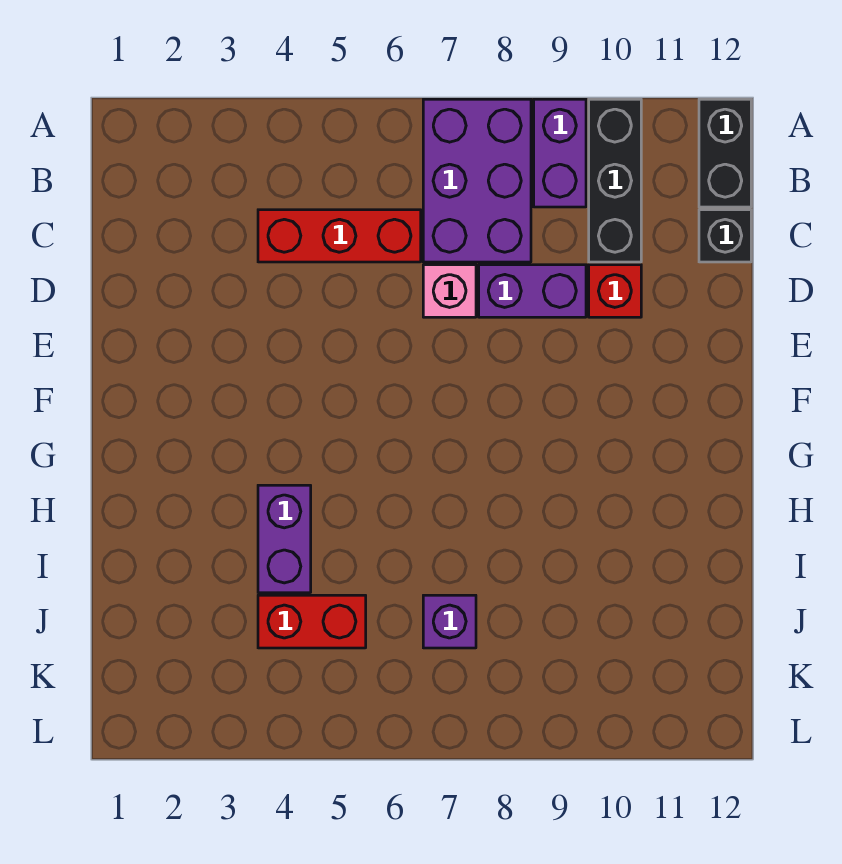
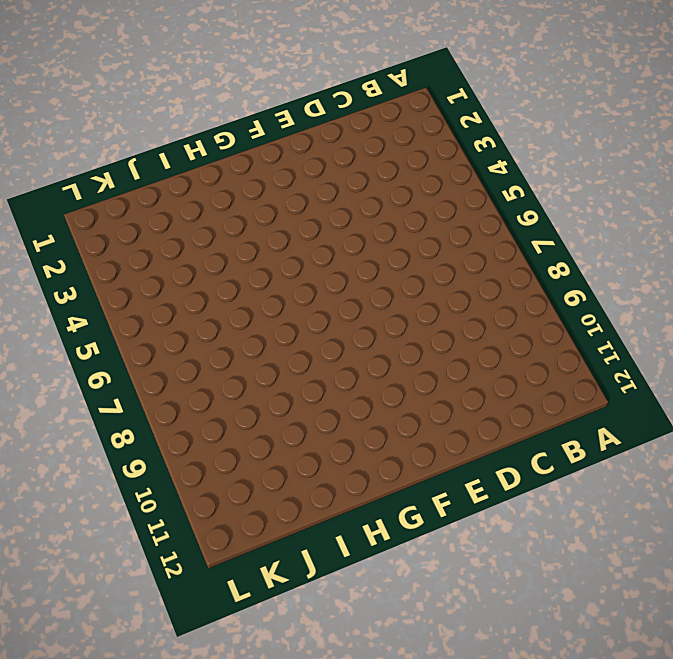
none -> purple 2x3 brick [423,99,531,262]
none -> purple 1x2 brick [534,99,586,207]
none -> black 1x3 brick [589,99,641,262]

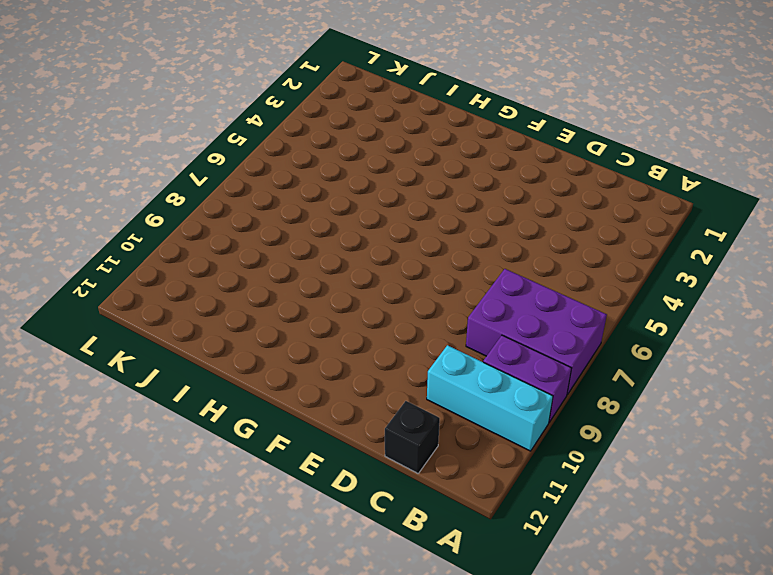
cyan 1x3 brick [427,345,553,451] -> black 1x3 brick [589,99,641,262]
none -> black 1x2 brick [699,99,751,207]
none -> red 1x3 brick [258,210,421,262]
none -> pink 1x1 brick [423,265,476,317]

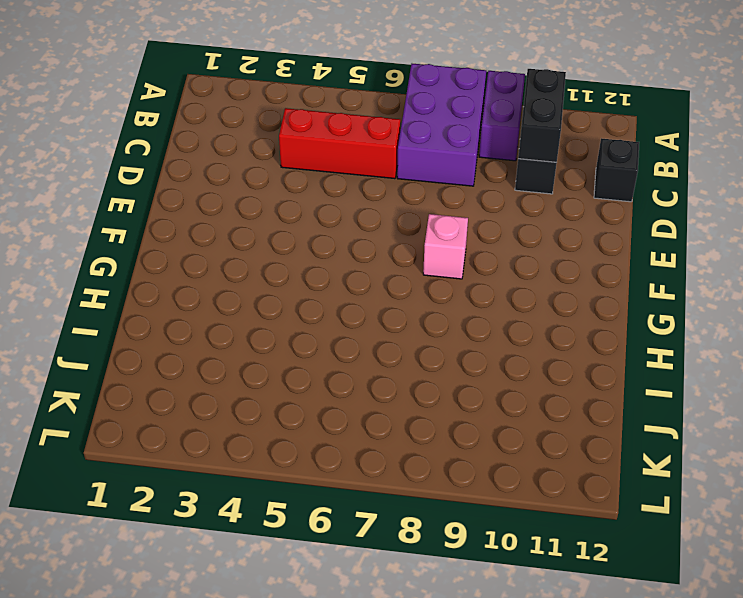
black 1x2 brick [518,69,566,162] -> black 1x2 brick moved to [699,99,751,207]
pink 1x1 brick [423,214,468,279] -> pink 1x1 brick moved to [423,265,476,317]
none -> purple 1x2 brick [479,265,586,317]
none -> red 1x1 brick [589,265,641,317]
none -> purple 1x2 brick [258,485,311,593]

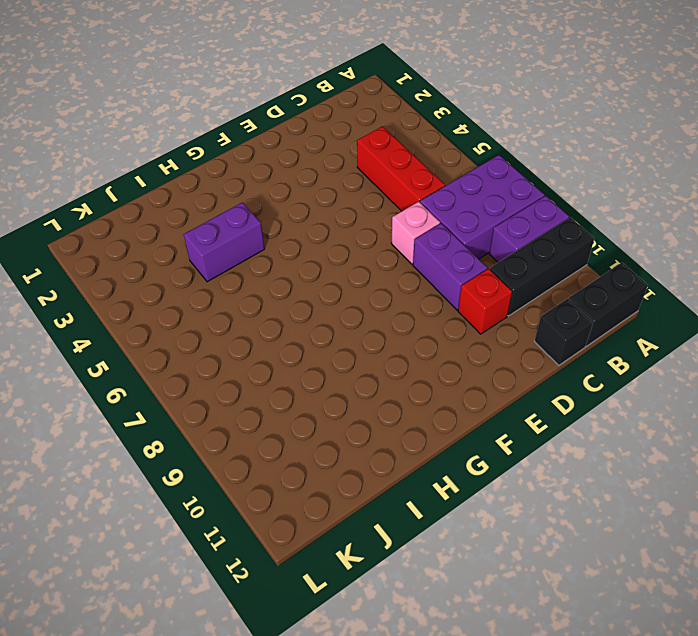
none -> red 1x2 brick [258,595,366,648]
none -> purple 1x1 brick [423,595,476,648]

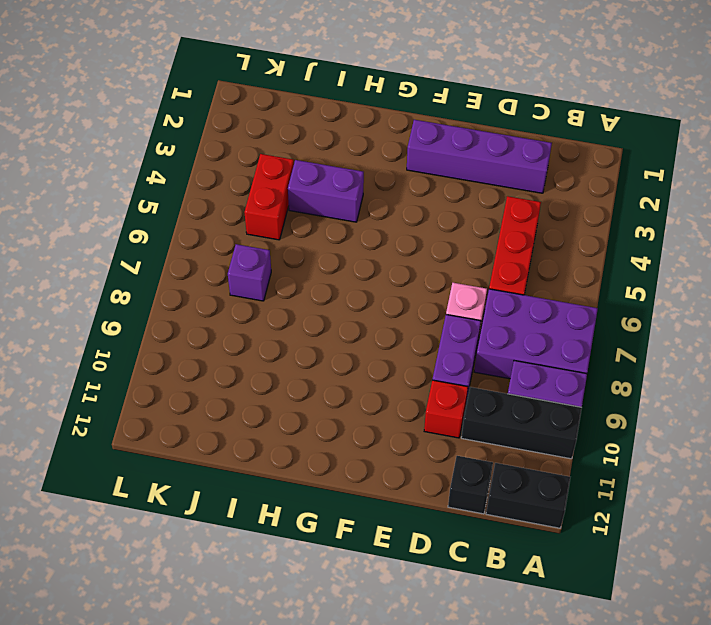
purple 1x4 brick [407,120,552,193] -> none

